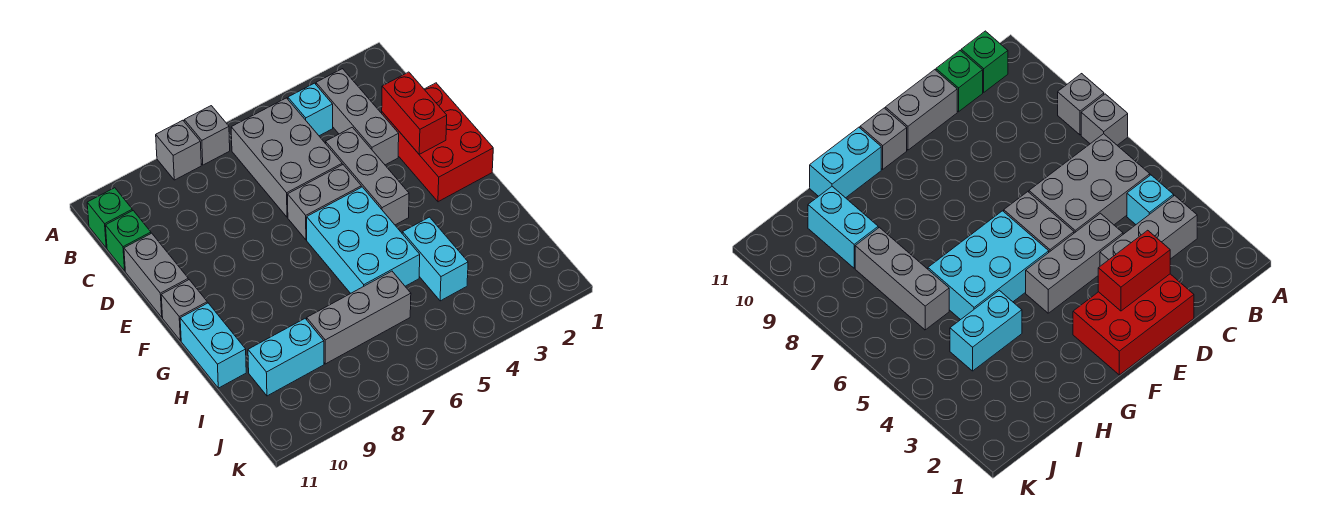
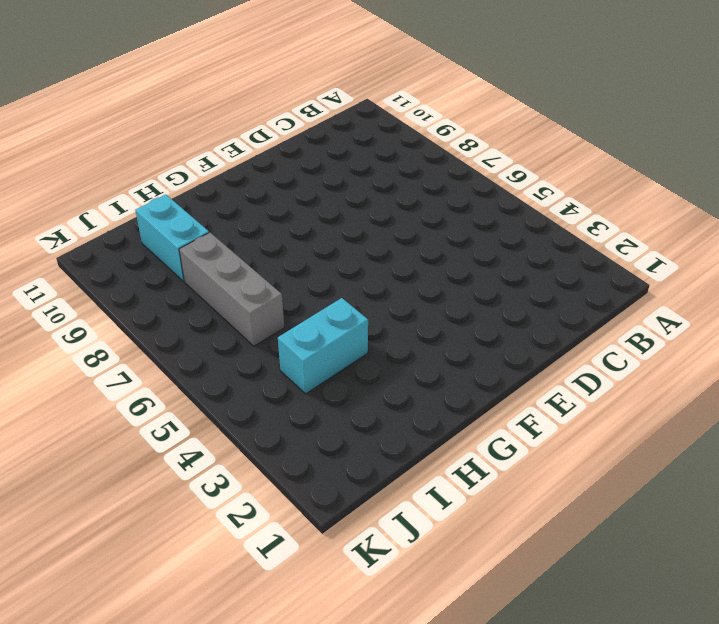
none -> grey 1x1 brick [184,106,230,165]
none -> grey 1x1 brick [156,120,201,180]
none -> grey 1x3 brick [316,69,399,165]

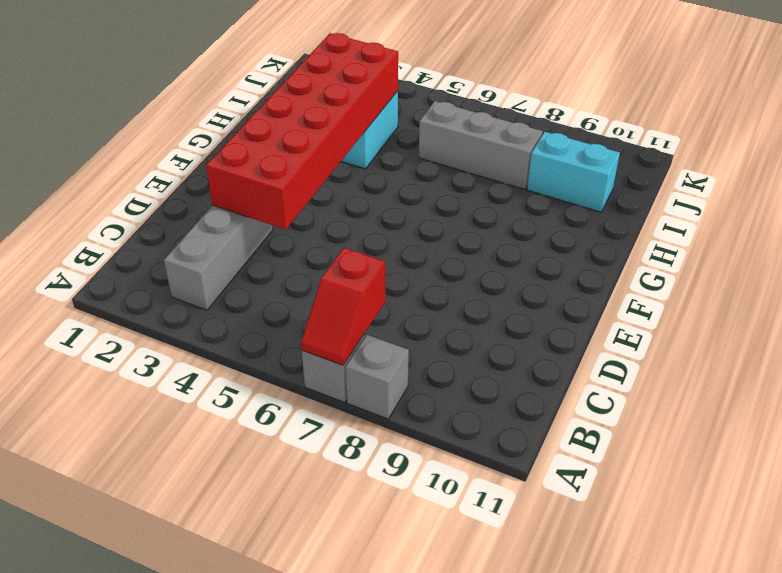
red 1x2 slope [301,248,386,365] -> none
red 2x6 brick [206,33,398,230] -> none
none -> cyan 1x1 brick [288,83,333,136]
none -> grey 2x3 brick [231,98,342,217]
none -> green 1x1 brick [87,188,132,248]

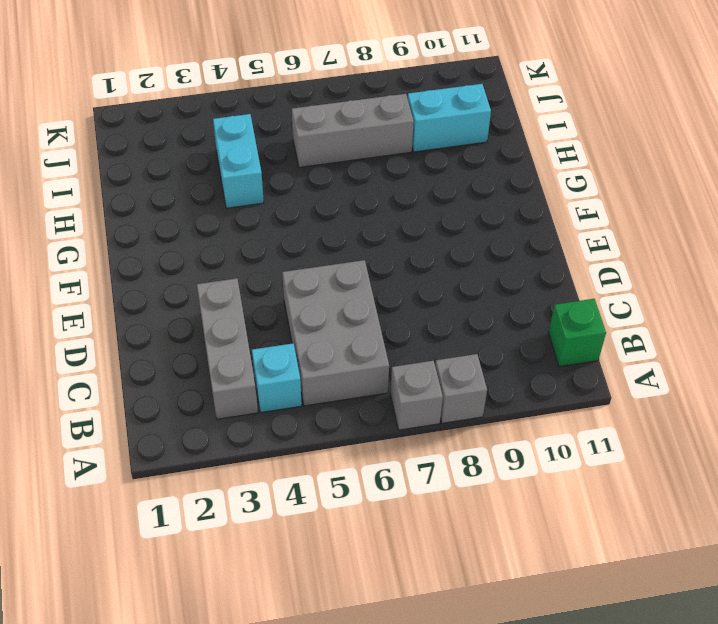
none -> green 1x1 brick [106,211,151,271]
none -> red 2x3 brick [382,83,493,202]
none -> grey 1x3 brick [326,127,409,225]

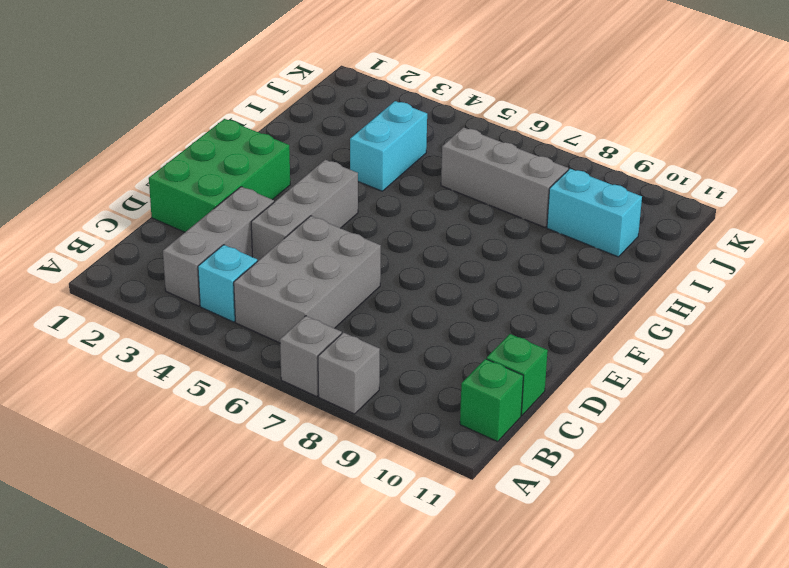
green 2x3 brick [149,119,290,232] -> red 2x3 brick [382,83,493,202]
none -> grey 1x2 brick [124,233,188,317]
none -> grey 1x2 brick [288,165,361,240]
none -> cyan 2x3 brick [307,187,420,293]

